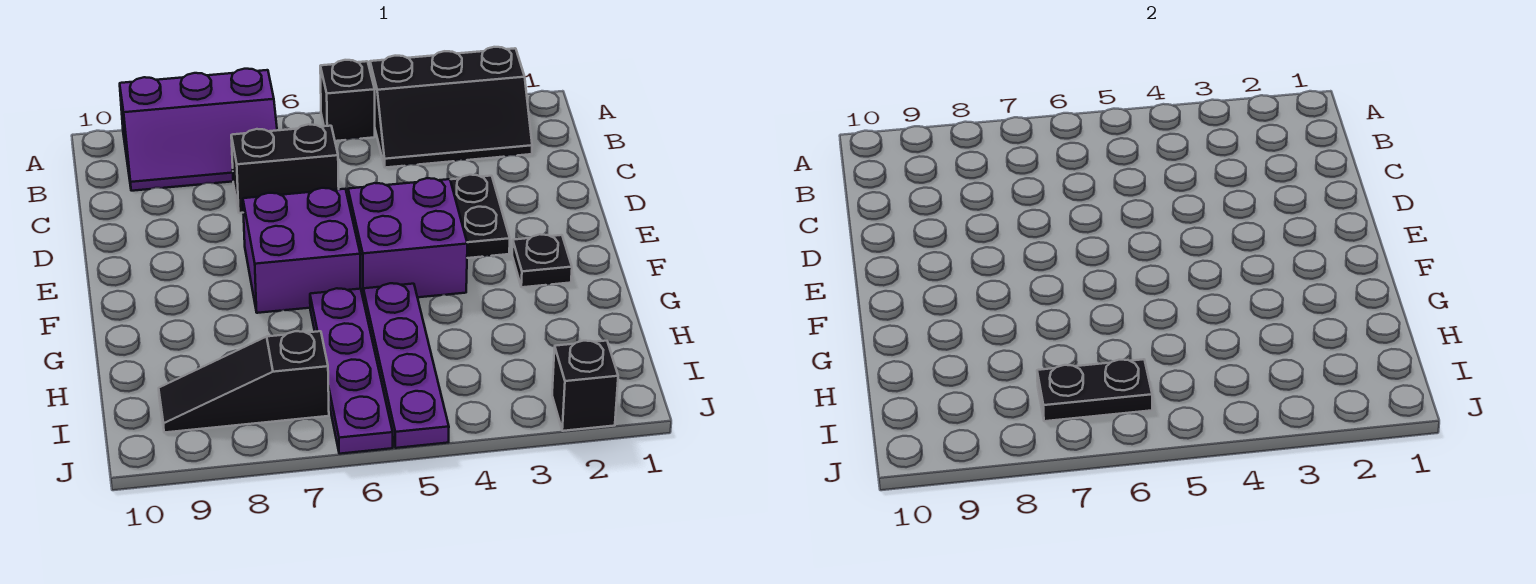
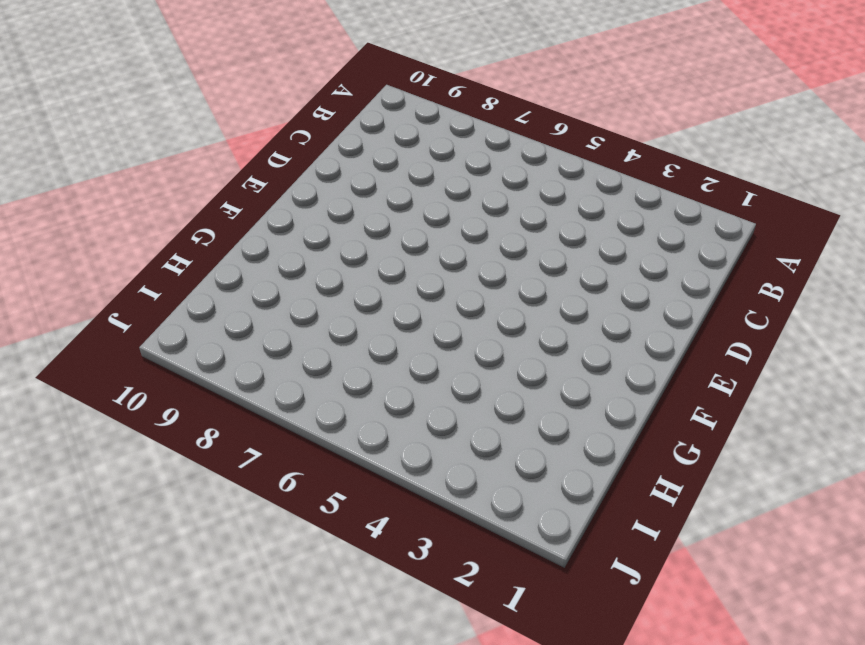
none -> black 2x3 slope [370,47,532,168]
none -> black 1x1 brick [320,60,375,141]
none -> purple 2x3 slope [120,69,277,191]

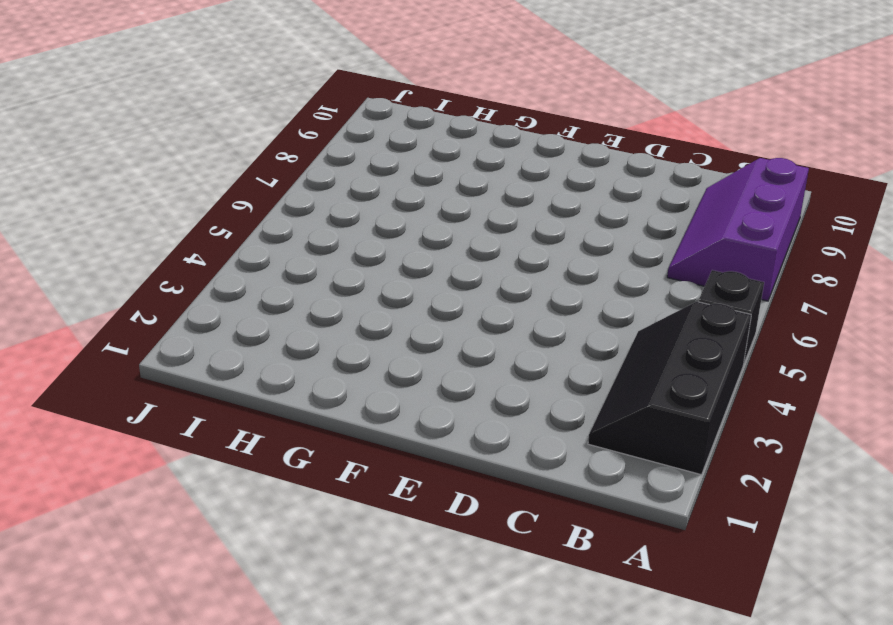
none -> black 1x2 brick [231,124,339,213]
none -> black 1x2 plate [450,175,510,258]
none -> purple 2x2 brick [348,178,467,297]

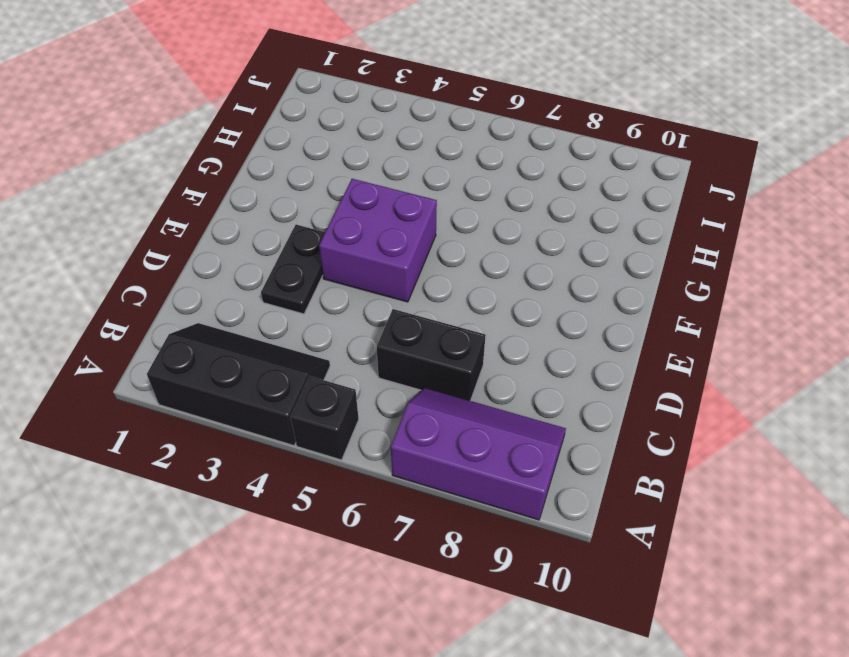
none -> purple 2x2 brick [243,188,360,313]
none -> black 1x1 plate [512,234,572,287]
none -> purple 1x4 plate [363,283,449,448]

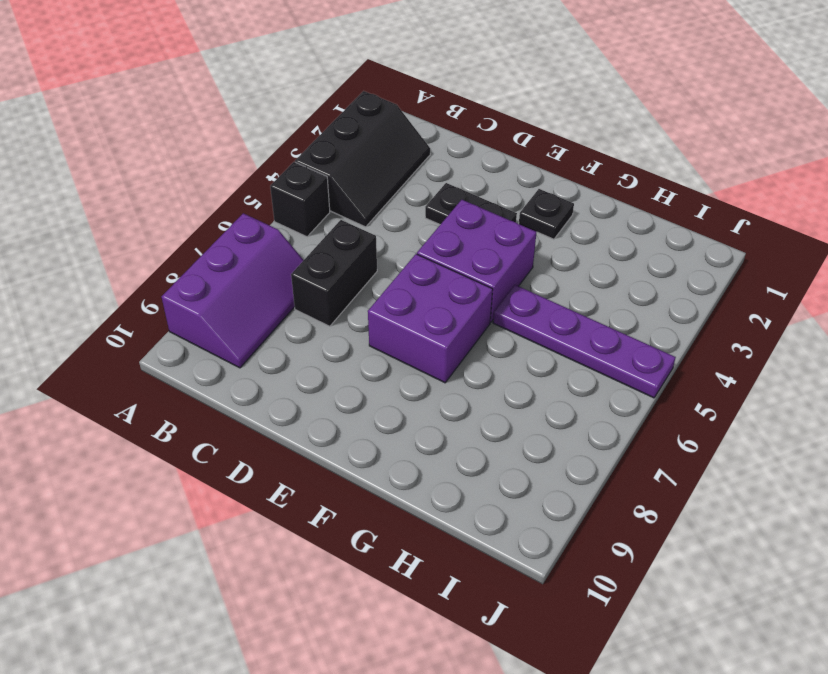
none -> purple 1x4 plate [310,288,393,454]
none -> black 1x3 slope [159,331,329,433]
none -> black 1x1 brick [552,341,618,431]

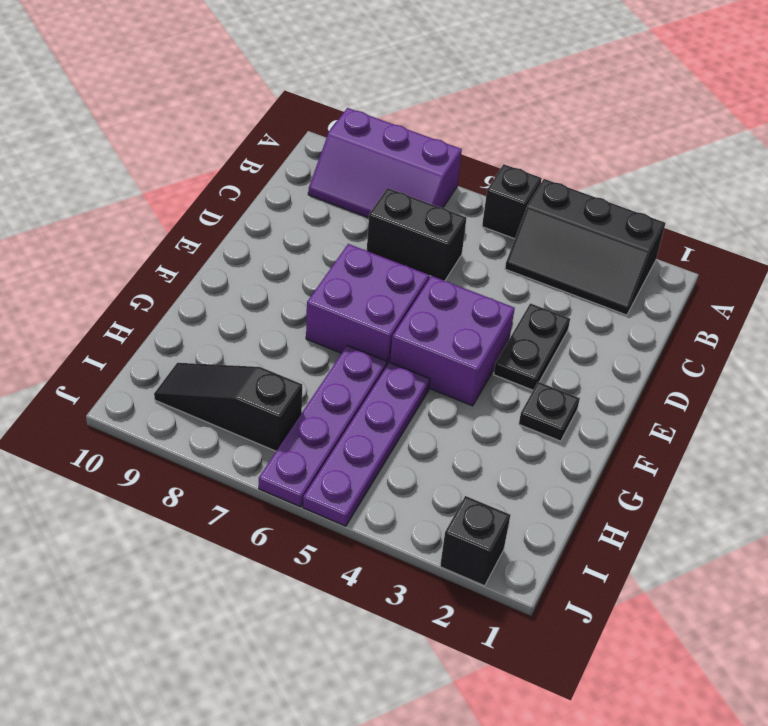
none -> black 1x2 plate [1037,359,1152,421]

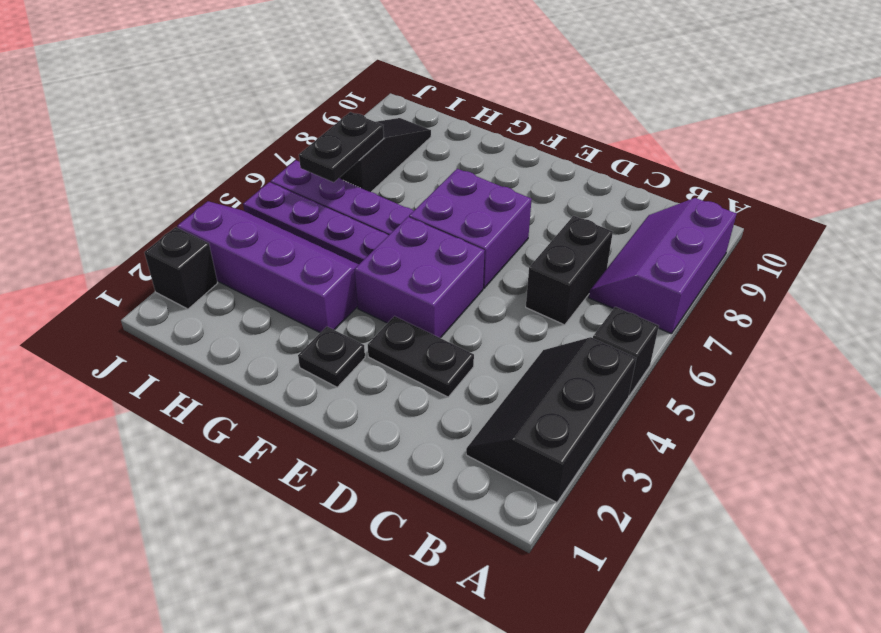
purple 2x4 slope [177,201,359,333] -> none

